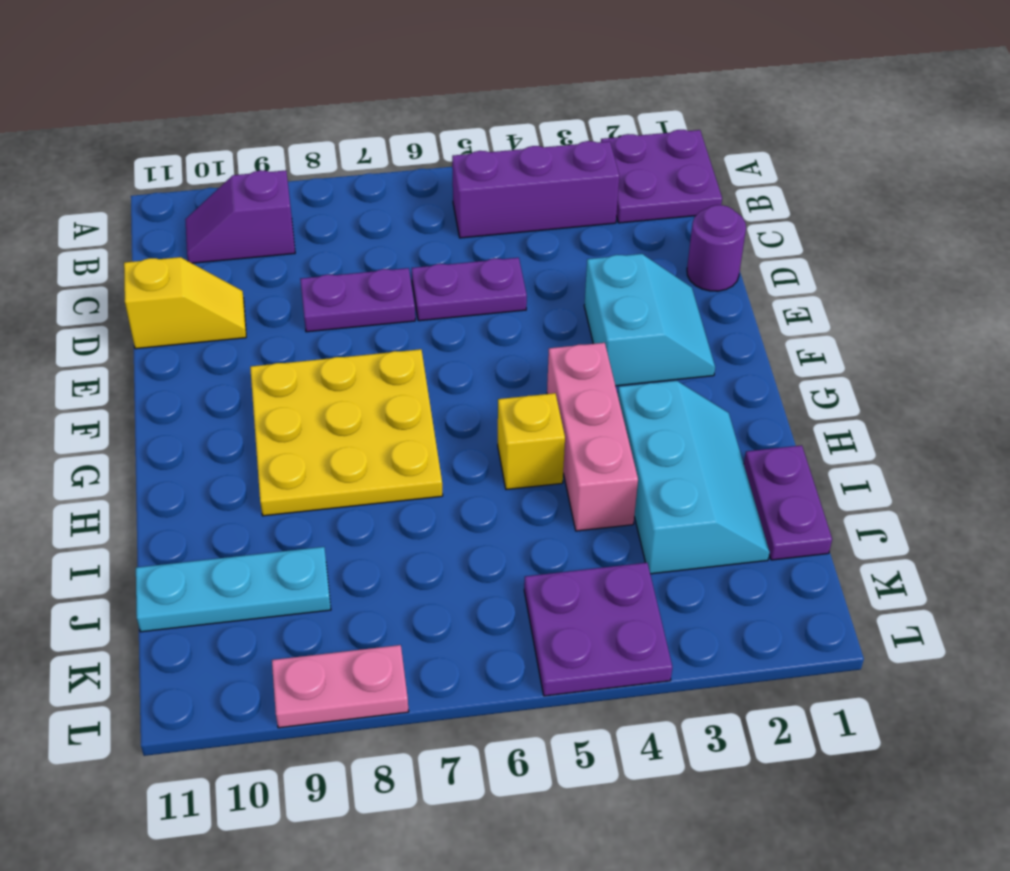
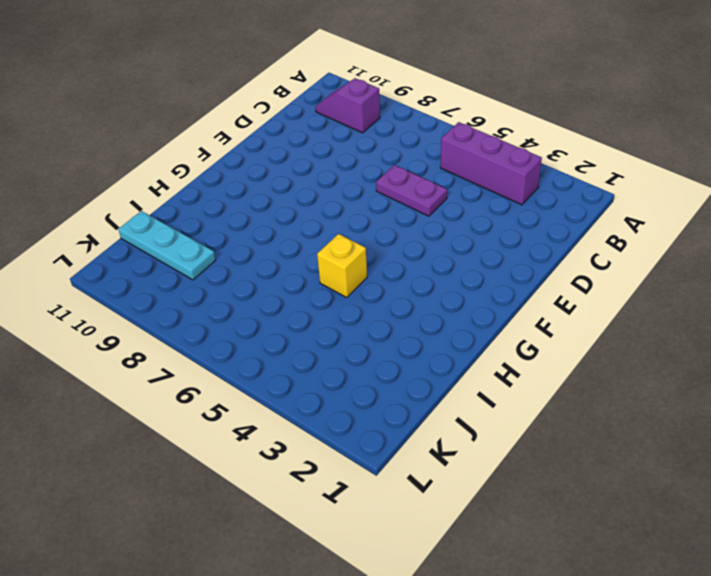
none -> purple 2x2 plate [601,130,722,223]
none -> purple 1x1 round brick [687,205,746,291]
none -> purple 1x2 plate [300,268,415,332]

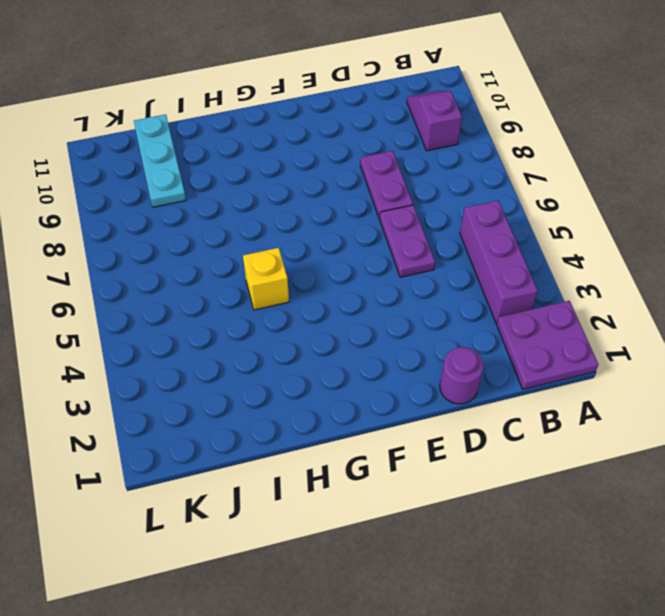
none -> yellow 1x2 slope [124,257,246,349]
none -> cyan 2x2 slope [584,254,715,386]
none -> yellow 3x3 plate [250,349,443,516]

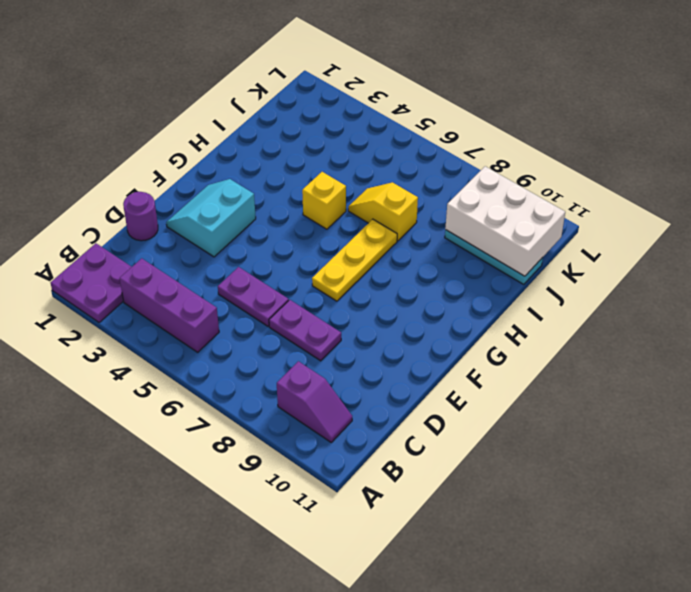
yellow 1x3 plate [312,219,397,301] -> yellow 3x3 plate [250,349,443,516]
yellow 1x2 slope [348,182,418,241] -> yellow 1x2 slope moved to [124,257,246,349]
white 2x3 brick [445,166,565,276] -> none
none -> pink 1x3 brick [547,343,638,531]
none -> cyan 2x3 slope [618,381,770,574]
none -> purple 1x2 plate [744,445,832,560]

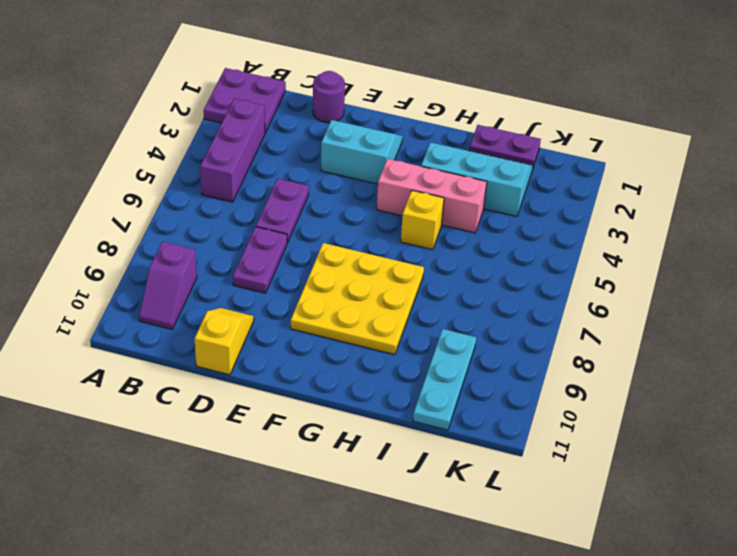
none -> purple 2x2 plate [524,563,672,696]
none -> pink 1x2 plate [272,645,409,728]

